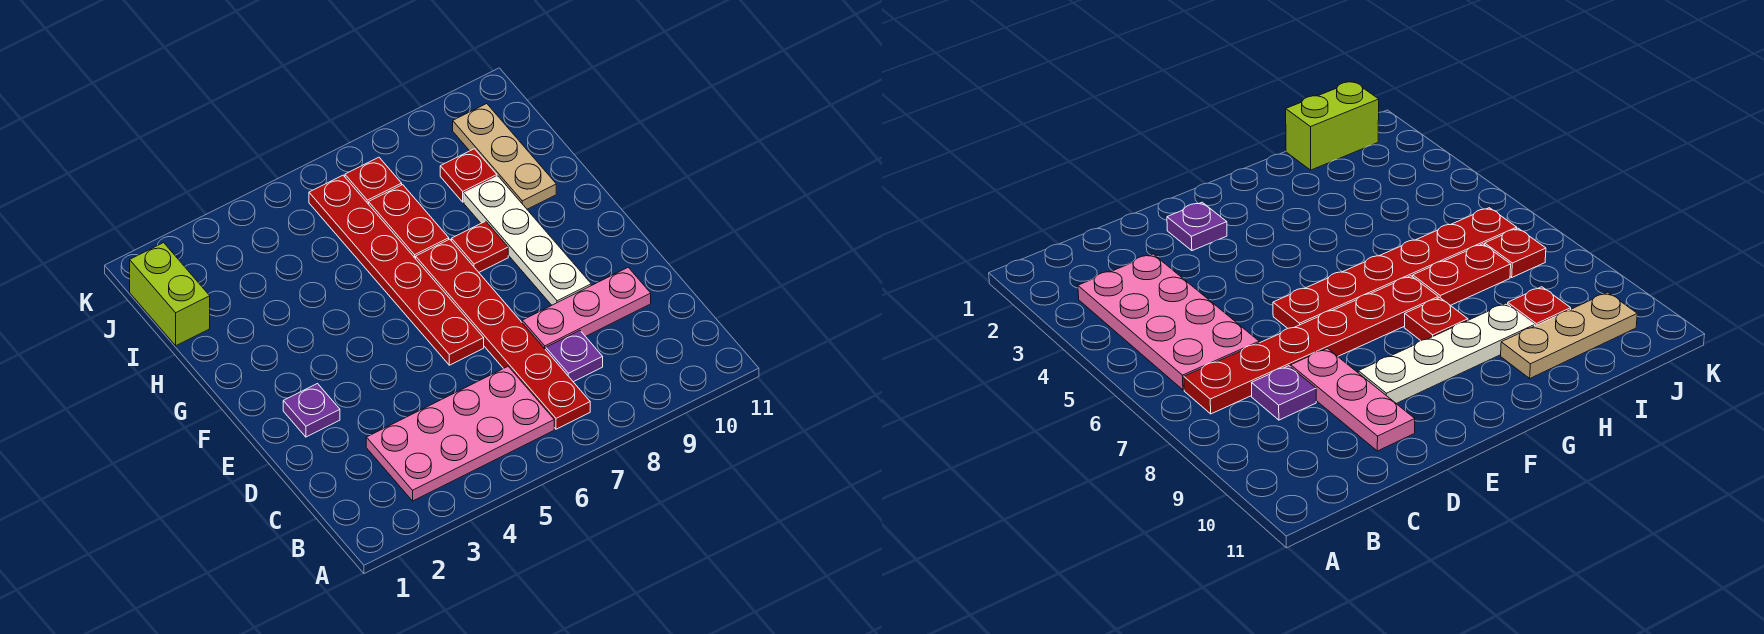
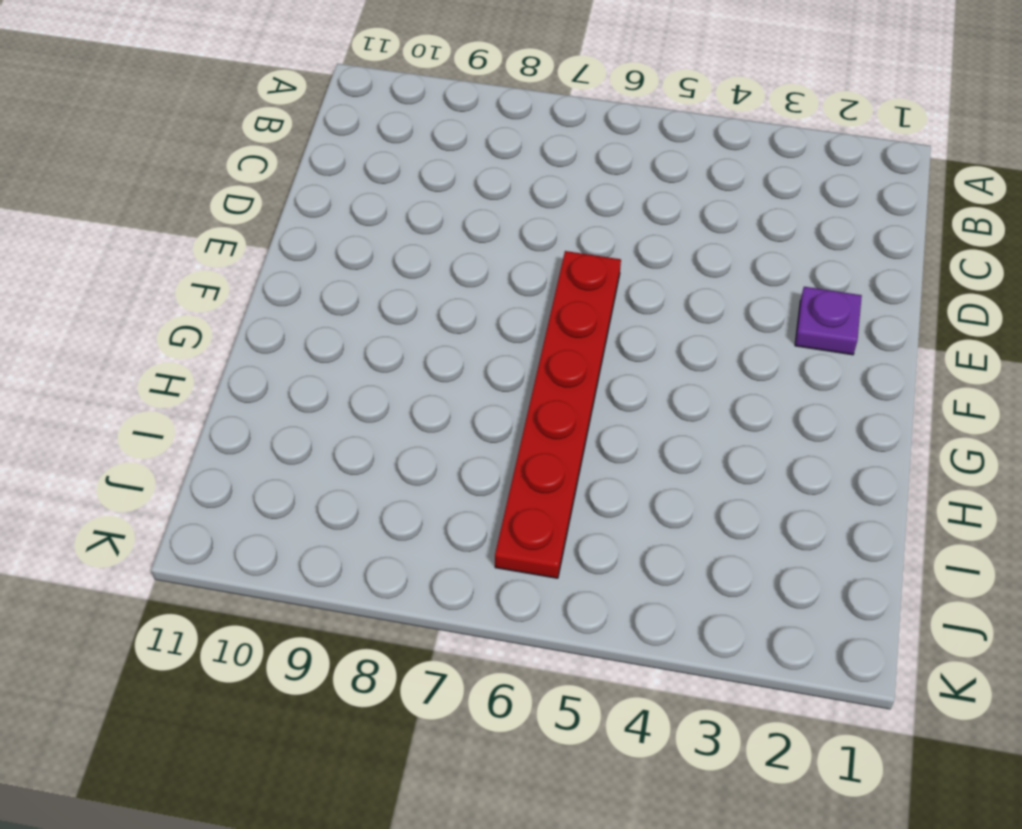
none -> pink 2x4 plate [366,366,554,501]
none -> red 1x6 plate [416,239,590,429]
none -> purple 1x1 plate [546,331,603,382]

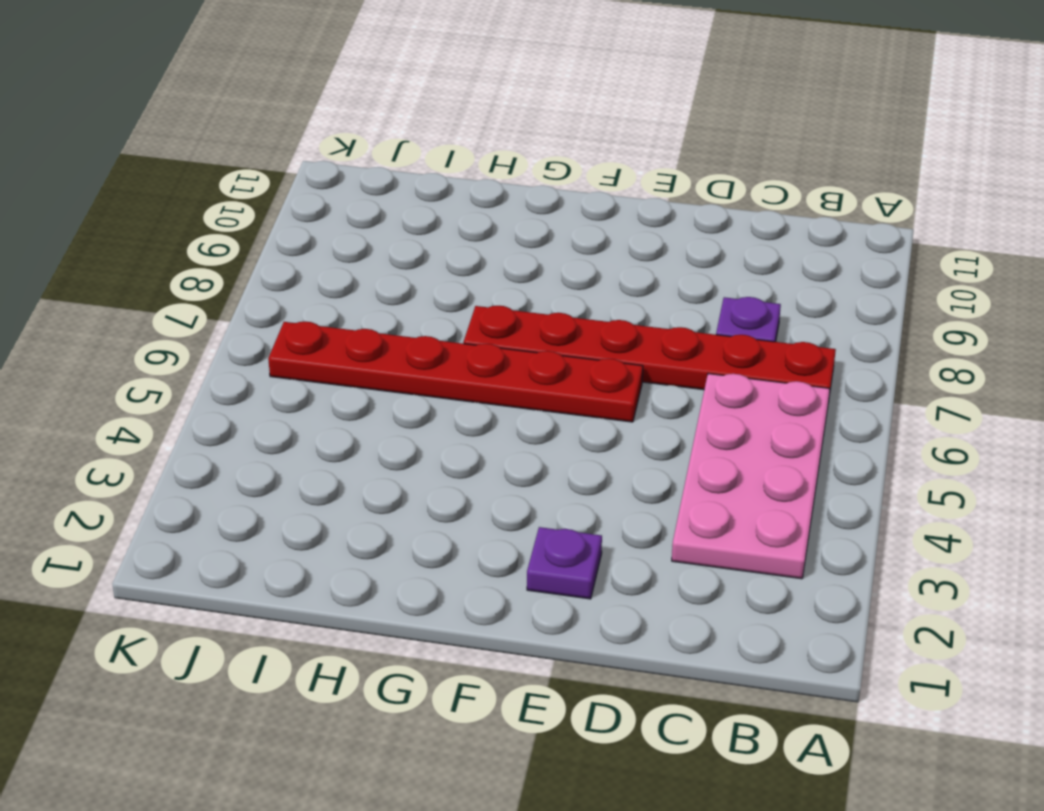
none -> pink 1x3 plate [522,267,651,350]
none -> white 1x4 plate [464,176,591,305]
none -> red 1x1 plate [452,221,508,272]

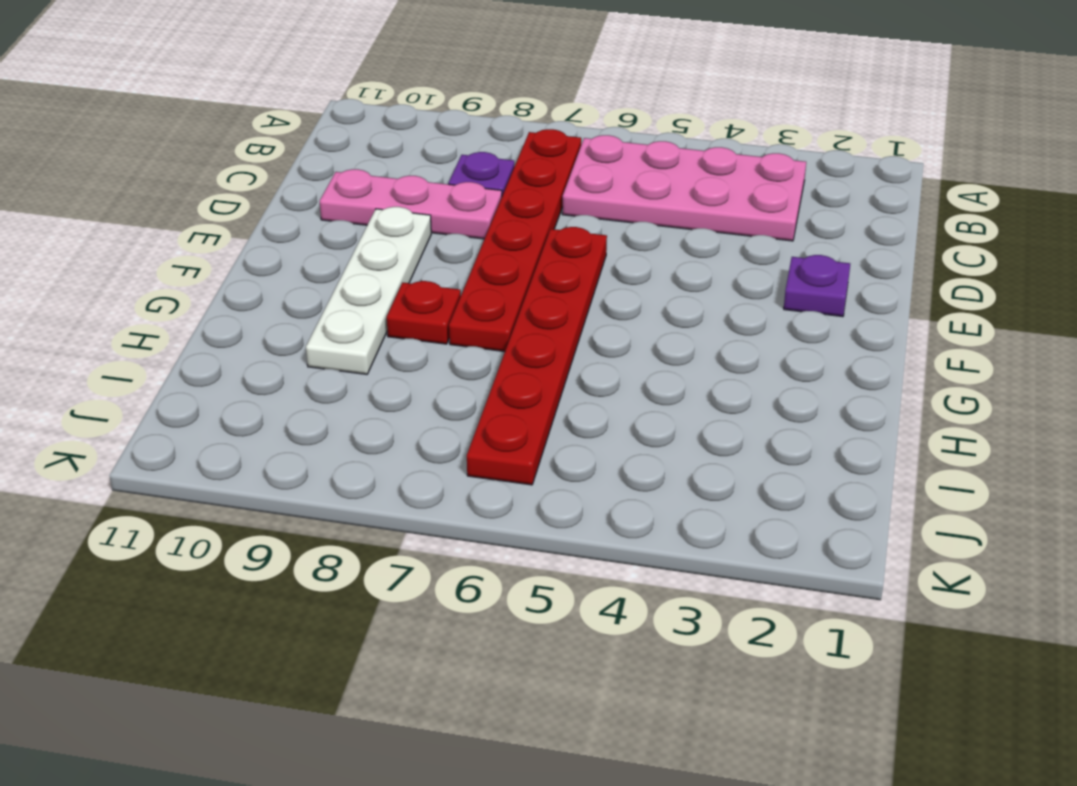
none -> red 1x2 plate [369,185,449,259]
none -> tan 1x3 plate [453,104,556,209]
none -> lime 1x2 brick [130,243,210,346]

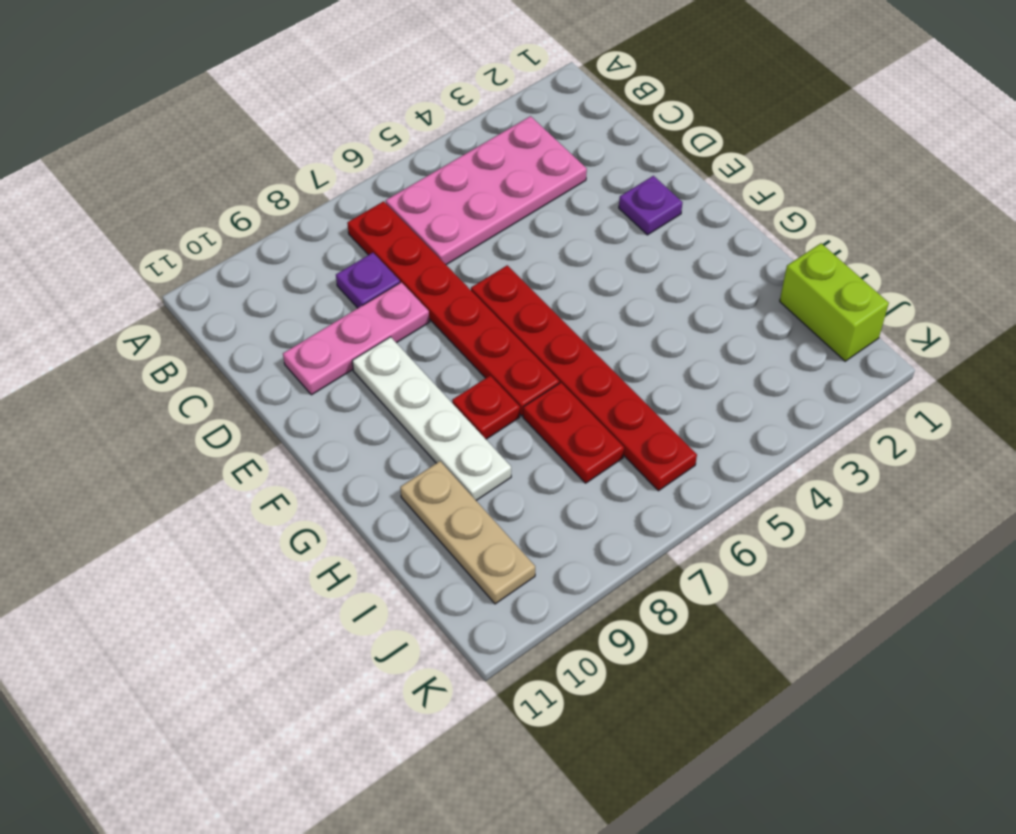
none -> red 1x1 plate [440,149,497,202]
none -> red 1x1 plate [345,157,402,204]

